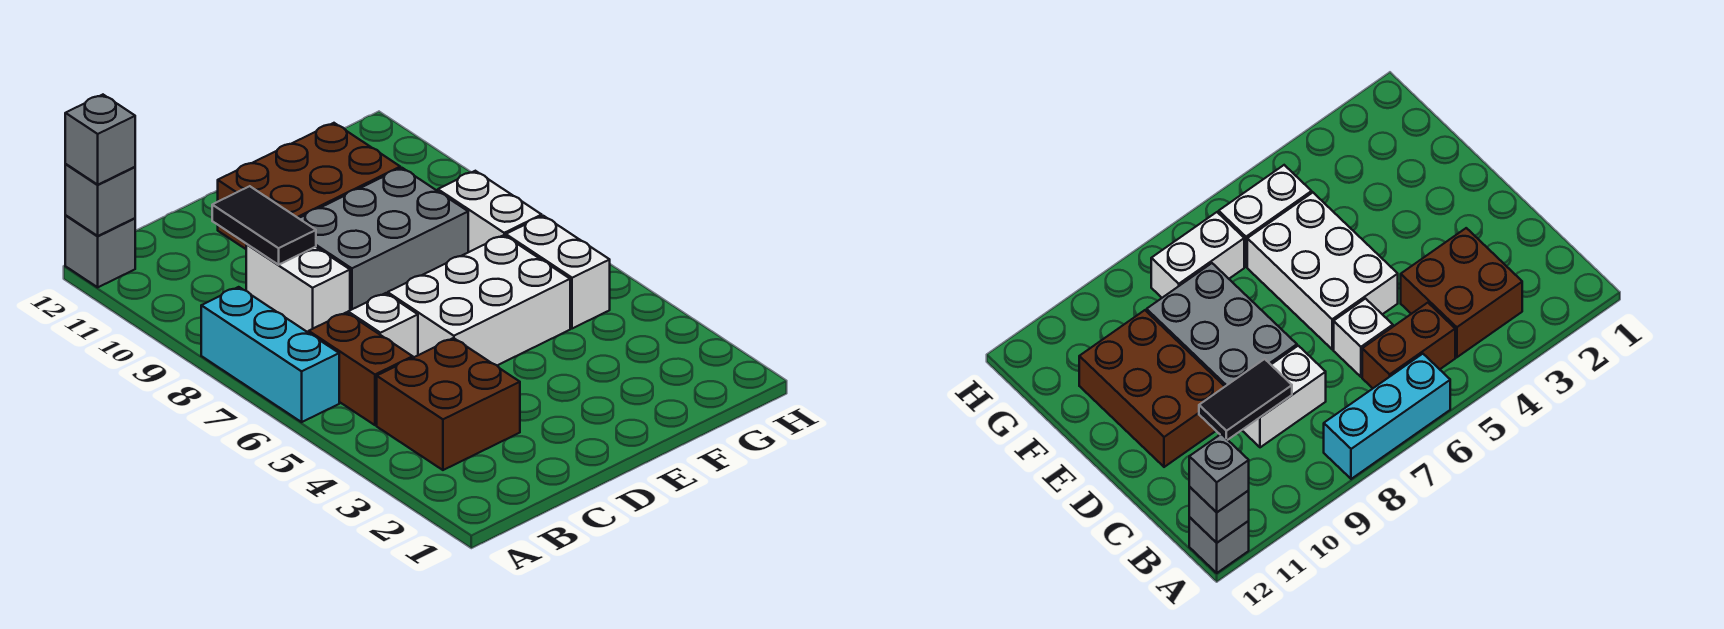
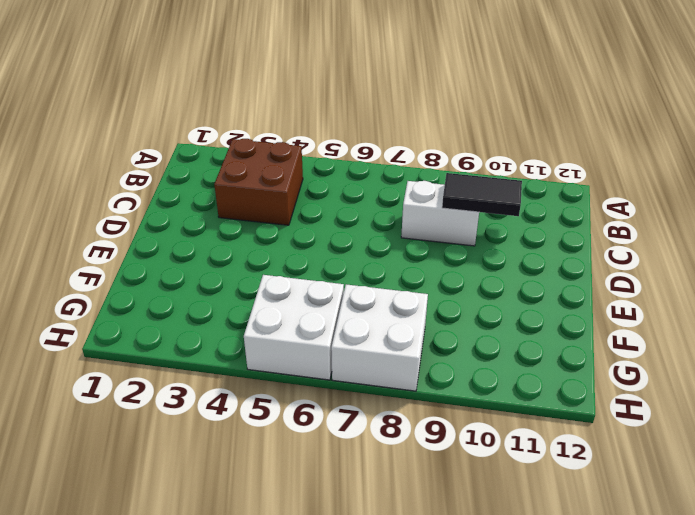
white 2x2 brick [244,275,344,380] -> white 1x2 brick [506,216,610,329]
white 2x2 brick [331,284,428,391] -> white 1x2 brick [438,171,542,252]
none -> cyan 1x3 brick [201,287,339,422]
none -> grey 1x1 brick [65,216,135,287]
none -> brown 1x2 brick [309,313,413,425]

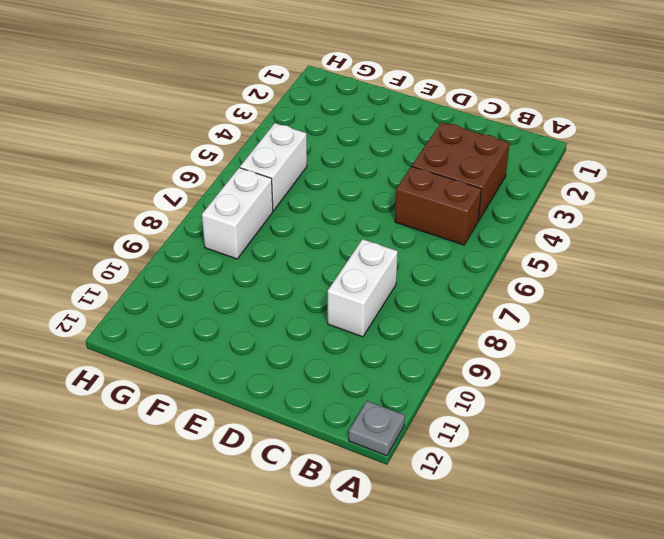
grey 1x1 plate [349,401,405,456] -> grey 1x1 brick [65,216,135,287]
brown 1x2 brick [395,166,481,245] -> brown 1x2 brick turned to [309,313,413,425]
none -> cyan 1x3 brick [201,287,339,422]
none -> white 1x1 brick [348,293,418,358]
none -> white 2x3 brick [388,235,570,365]

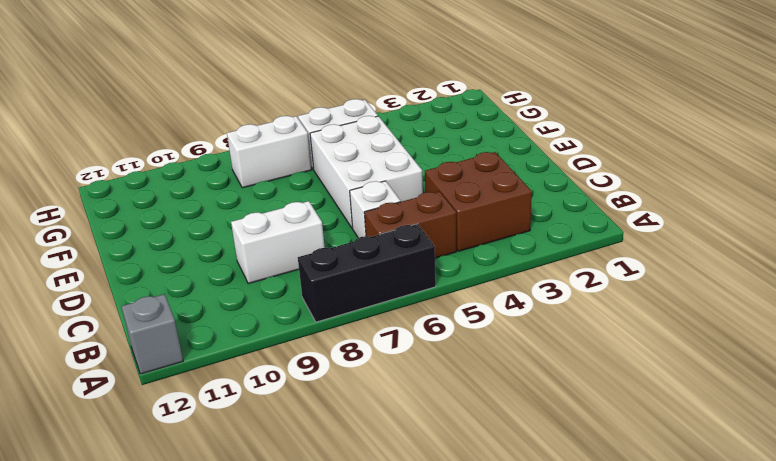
black 1x3 brick [298,224,436,322] -> cyan 1x3 brick [201,287,339,422]
none -> grey 2x3 brick [299,168,468,310]
none -> brown 2x3 brick [218,123,400,249]
none -> grey 1x1 brick [65,164,135,236]

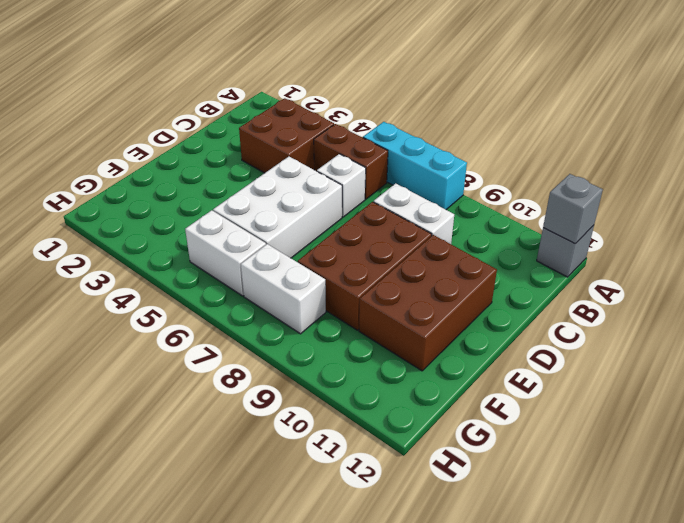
brown 2x3 brick [298,202,432,330] -> grey 2x3 brick [299,168,468,310]
none -> black 1x2 tile [212,186,316,265]
none -> grey 1x1 brick [65,95,135,185]

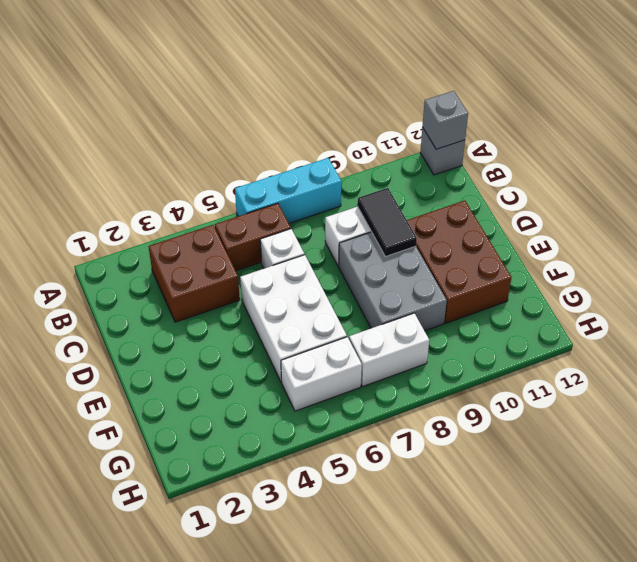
black 1x2 tile [357,188,417,257] -> black 1x2 tile turned to [212,186,316,265]
none -> grey 1x1 brick [65,95,135,185]

